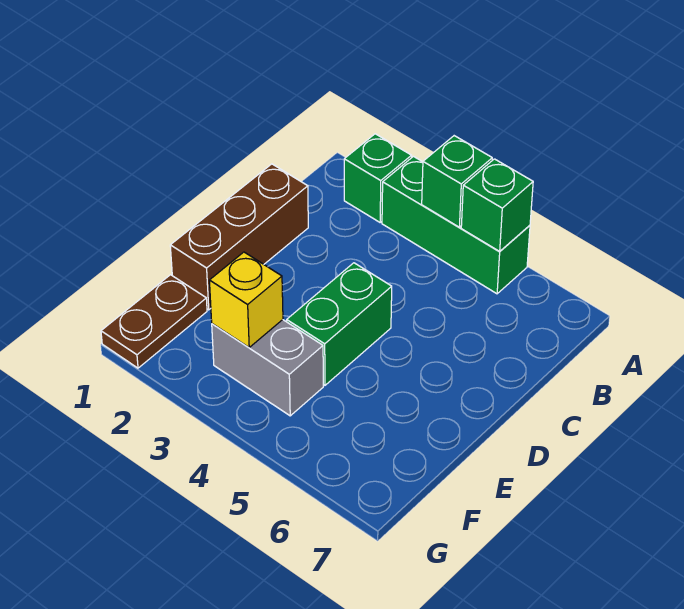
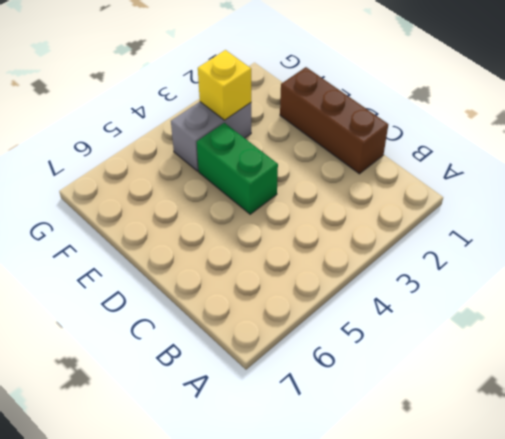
none -> green 1x1 brick [344,134,412,222]
none -> green 1x3 brick [382,157,530,294]

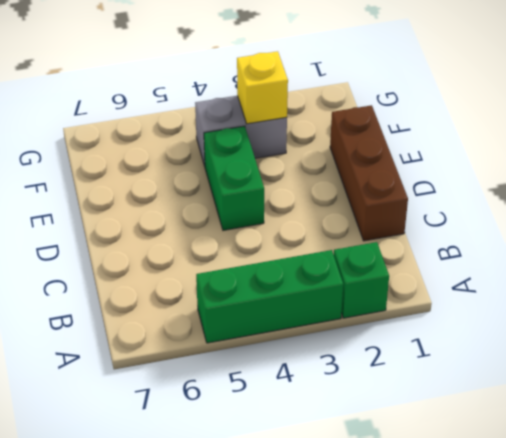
none -> brown 1x2 plate [101,275,207,368]
none -> green 1x1 brick [422,136,492,227]

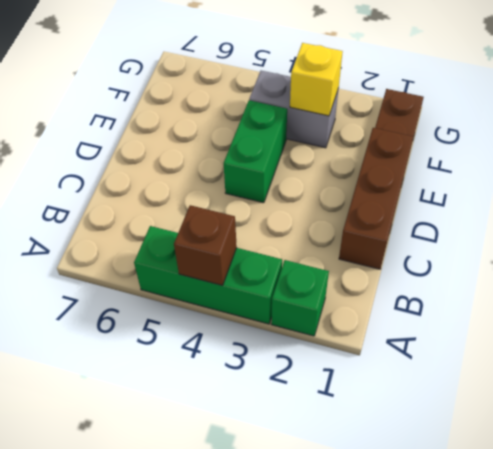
brown 1x1 brick [174,205,237,285] -> green 1x1 brick [422,136,492,227]
none -> green 1x1 brick [461,159,533,252]

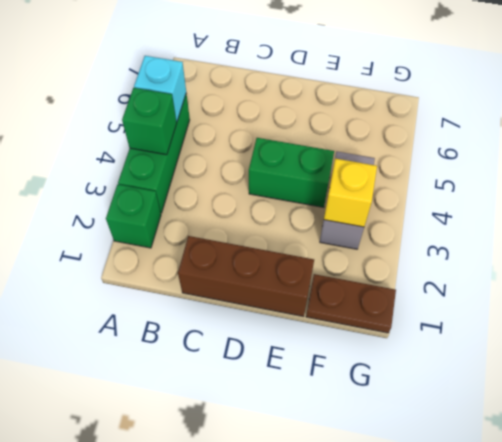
cyan 1x1 brick [134,56,186,122] -> green 1x1 brick [461,159,533,252]

